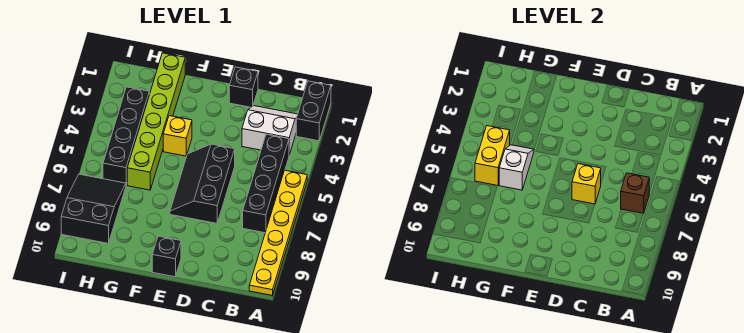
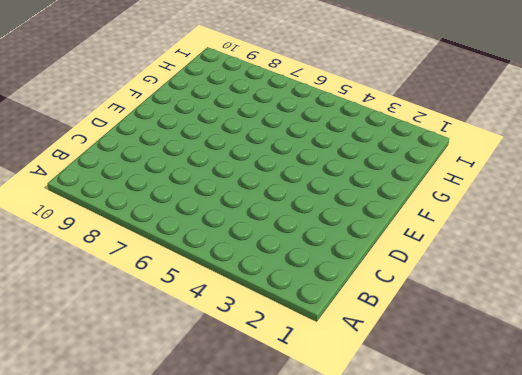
none -> black 1x2 brick [296,81,331,141]
none -> yellow 1x6 plate [249,171,307,295]
none -> white 2x2 slope [242,106,298,155]

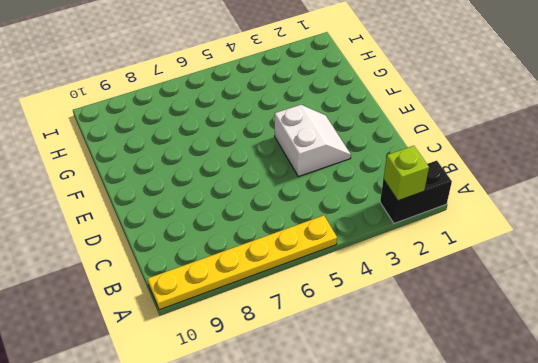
lime 1x1 brick [383,146,429,201] -> none
white 2x2 slope [275,105,351,177] -> white 2x2 slope moved to [242,106,298,155]
none -> black 1x4 brick [243,134,289,233]
none -> black 1x1 brick [229,67,258,107]
none -> black 2x3 slope [170,144,235,223]

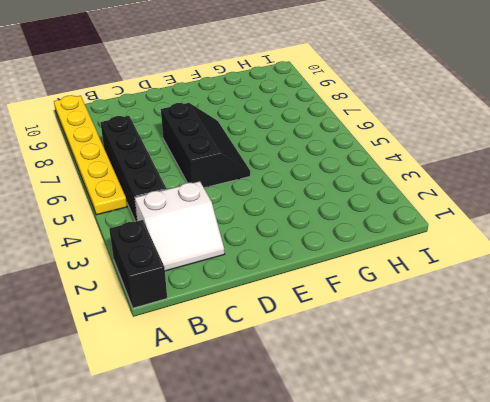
none -> black 1x1 brick [229,67,258,107]
none -> black 1x1 brick [152,236,181,277]
none -> yellow 1x1 brick [163,116,192,156]

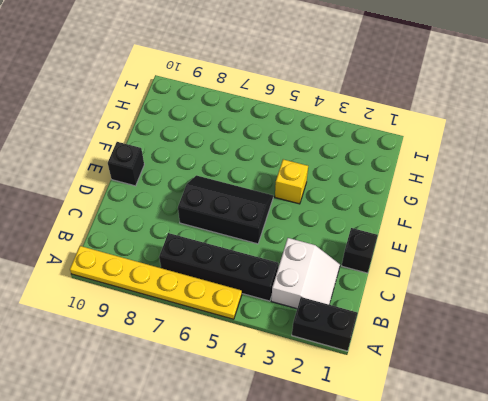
none -> lime 1x6 brick [127,53,185,190]
none -> black 1x4 brick [103,87,149,184]
none -> black 2x3 slope [61,174,126,243]

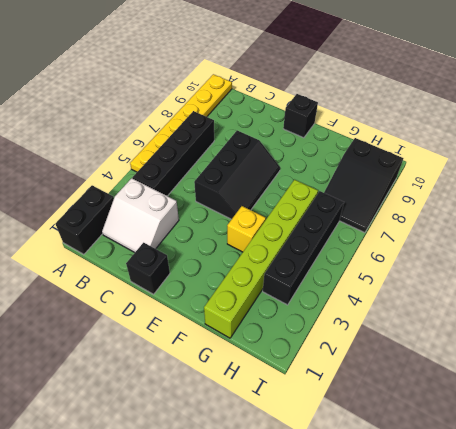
none -> brown 1x1 brick [621,173,649,214]
none -> yellow 1x1 brick [572,164,601,204]
none -> white 1x2 slope [499,145,534,190]

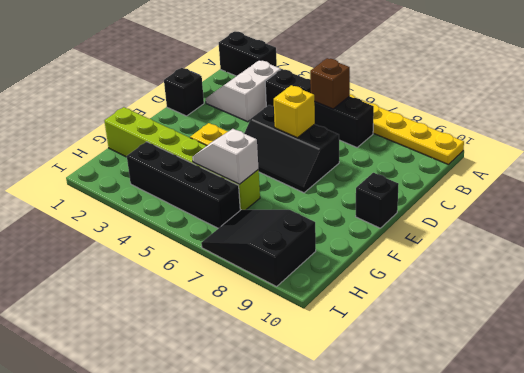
none -> yellow 1x2 brick [475,126,510,185]

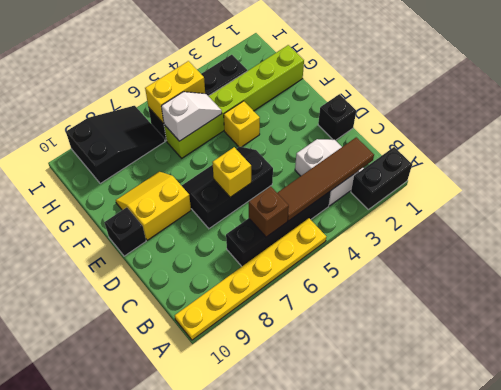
brown 1x4 tile [278,137,374,221] -> none
yellow 2x2 slope [116,172,191,240] -> none

